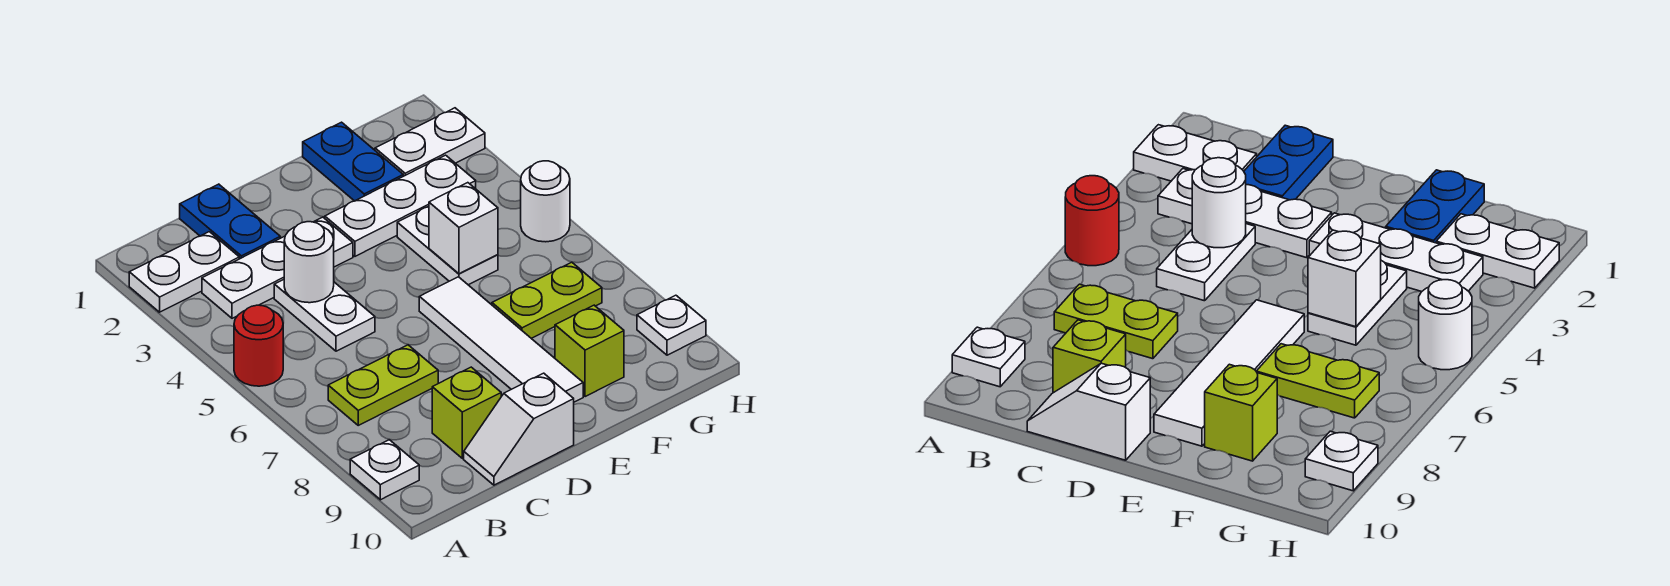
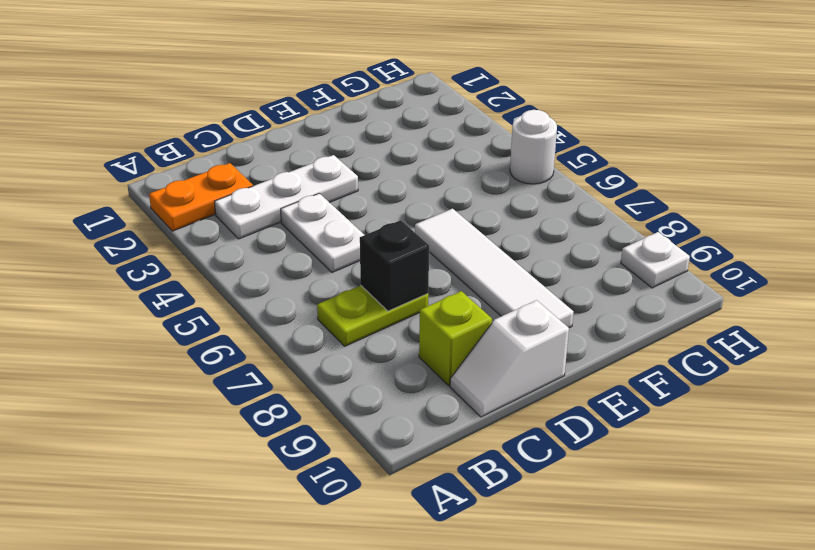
orange 1x2 plate [149,163,253,231] -> white 1x2 plate [129,232,239,312]
black 1x1 brick [360,220,429,311] -> none
none -> red 1x1 round brick [234,305,283,386]
none -> white 1x1 plate [350,440,419,500]
none -> blue 1x2 plate [180,184,280,259]

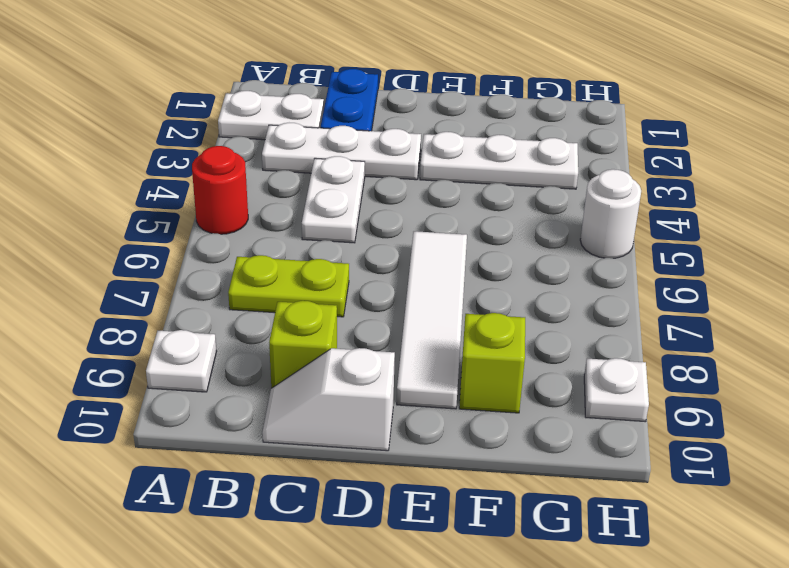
none -> blue 1x2 plate [303,122,403,201]
none -> white 1x2 plate [397,206,498,285]
none -> lime 1x2 plate [492,262,602,338]

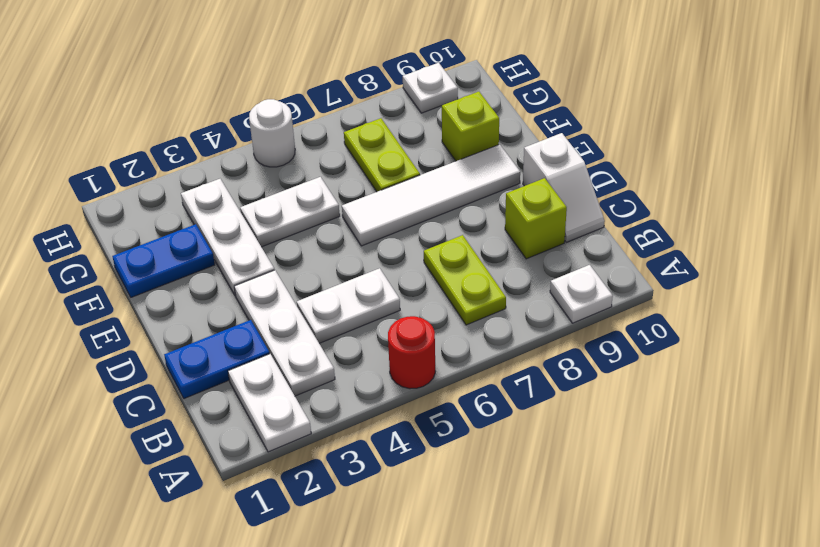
none -> white 1x2 plate [375,108,485,176]
none -> white 1x1 round brick [284,222,334,303]
none -> white 1x1 brick [429,183,498,274]

